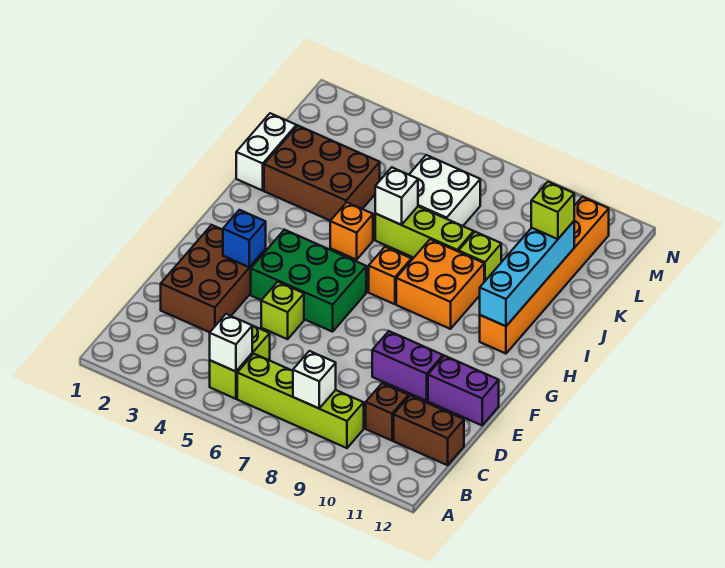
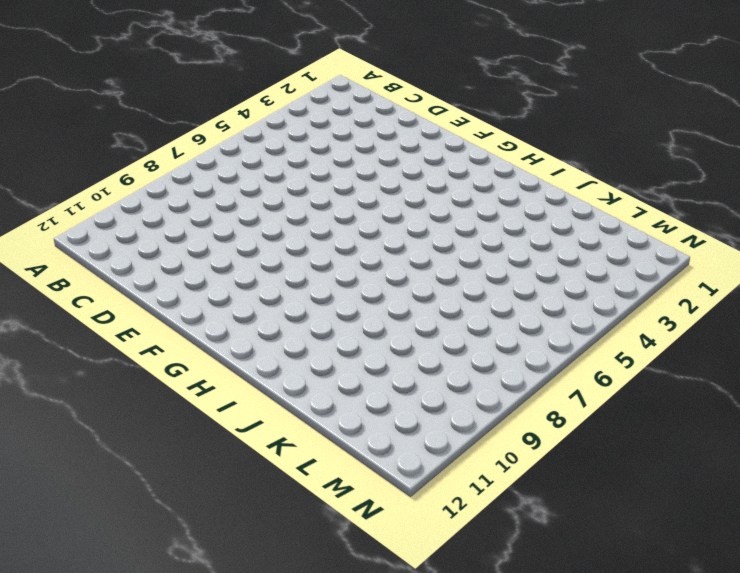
none -> lime 1x2 brick [210,326,270,399]
none -> lime 1x4 brick [237,354,364,448]
none -> brown 1x1 brick [366,383,409,441]

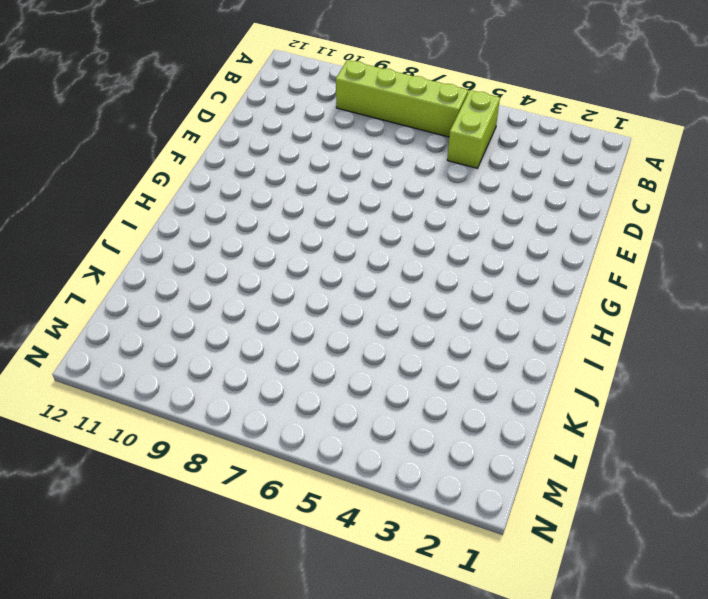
none -> brown 1x1 brick [366,383,409,441]
none -> brown 1x2 brick [394,396,464,465]
none -> brown 2x3 brick [161,225,266,332]

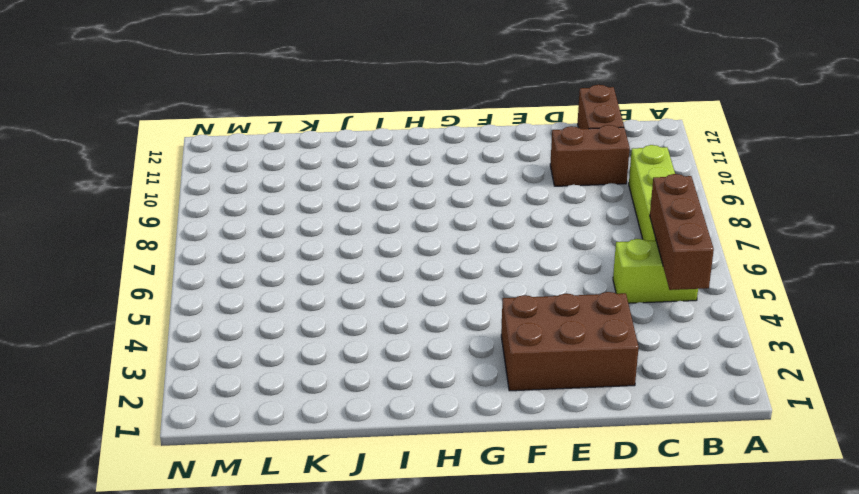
brown 1x3 brick [650,174,714,290] -> white 1x1 brick [210,314,252,372]
brown 1x2 brick [550,125,630,186] -> brown 1x1 brick [366,383,409,441]
none -> lime 1x1 brick [261,282,304,339]
none -> purple 1x2 brick [372,331,443,401]
none -> purple 1x2 brick [428,356,499,425]

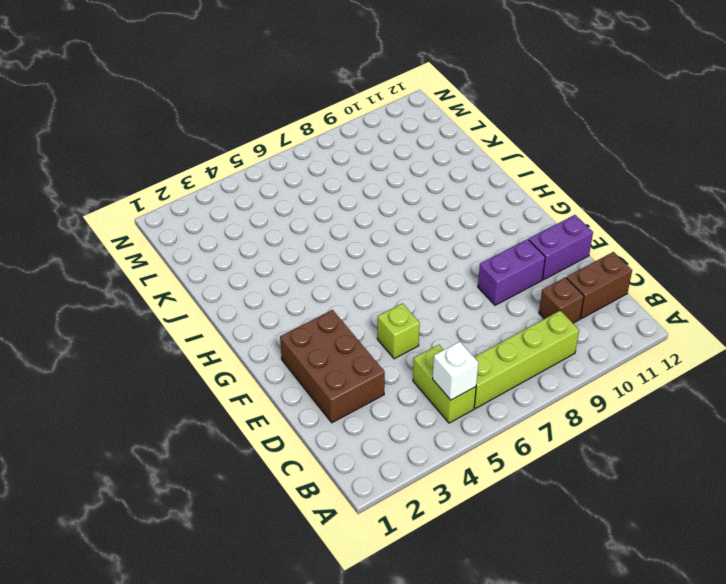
none -> green 2x3 brick [251,230,366,332]
none -> orange 1x1 brick [369,247,411,304]
none -> orange 2x2 brick [396,239,484,329]

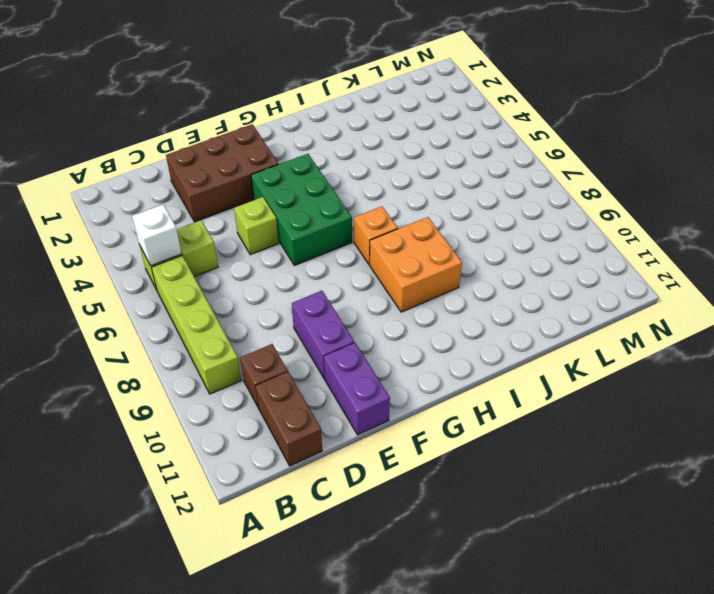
none -> orange 1x6 brick [480,197,609,354]
none -> orange 1x1 brick [330,202,373,260]
none -> white 1x2 brick [236,113,296,191]

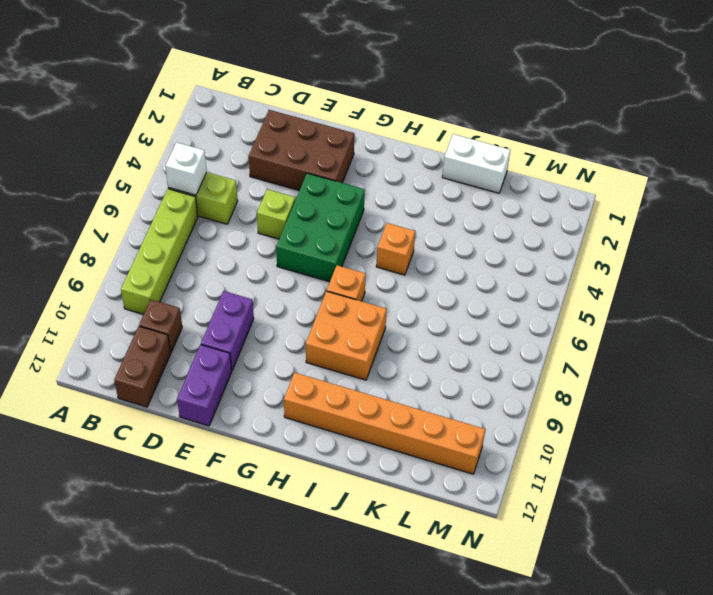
none -> brown 2x3 brick [264,126,380,221]
none -> lime 1x3 brick [375,207,474,258]
none -> lime 1x1 brick [459,232,501,282]

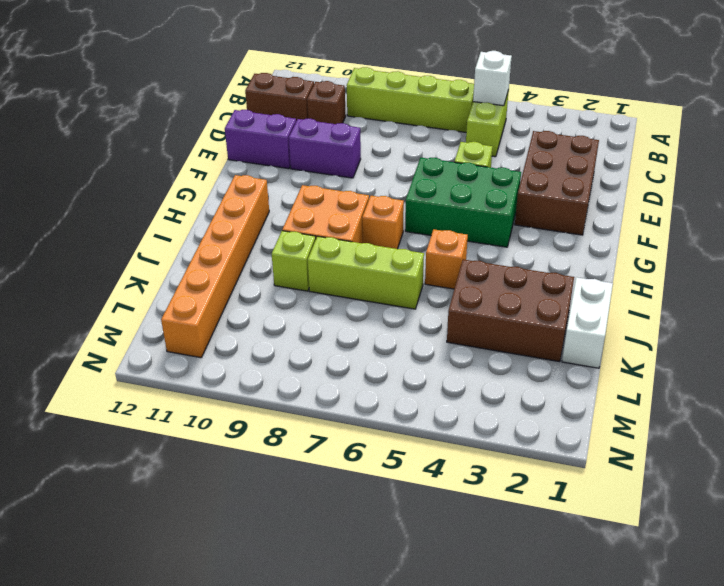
none -> white 2x2 brick [409,155,480,226]
none -> white 1x1 brick [293,351,336,408]
none -> blue 1x1 brick [223,210,266,267]

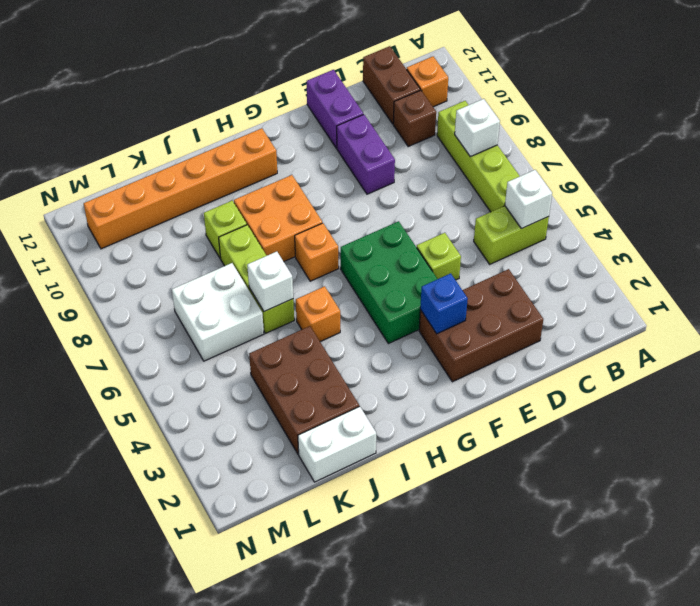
orange 1x1 brick [407,56,448,107] -> none
none -> cyan 1x4 brick [480,221,574,326]
none -> lime 1x1 brick [531,182,574,239]

